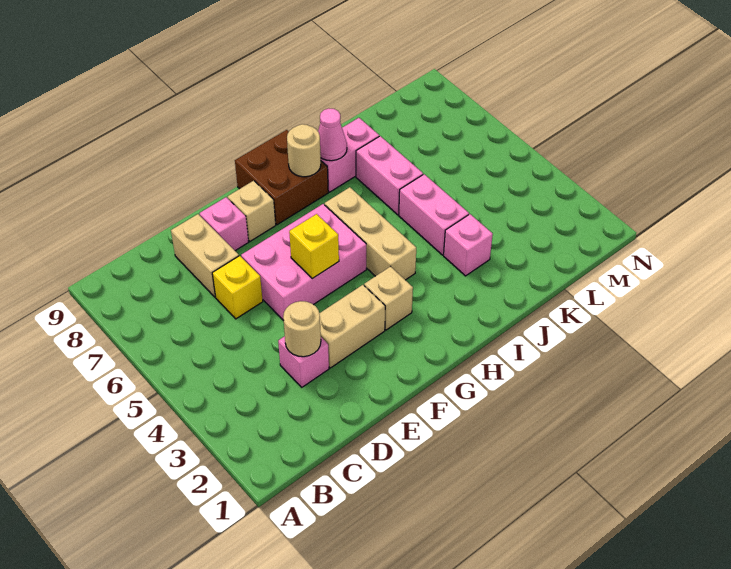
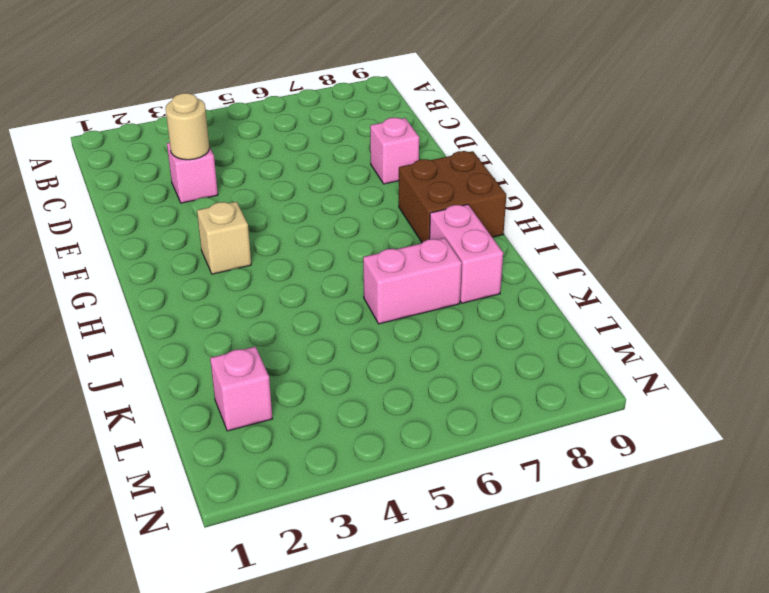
pink 1x1 brick [210,347,272,431] -> pink 1x1 brick moved to [444,214,493,276]
none -> yellow 1x1 brick [212,256,263,319]
none -> tan 1x2 brick [171,214,239,297]
none -> tan 1x2 brick [319,285,385,368]

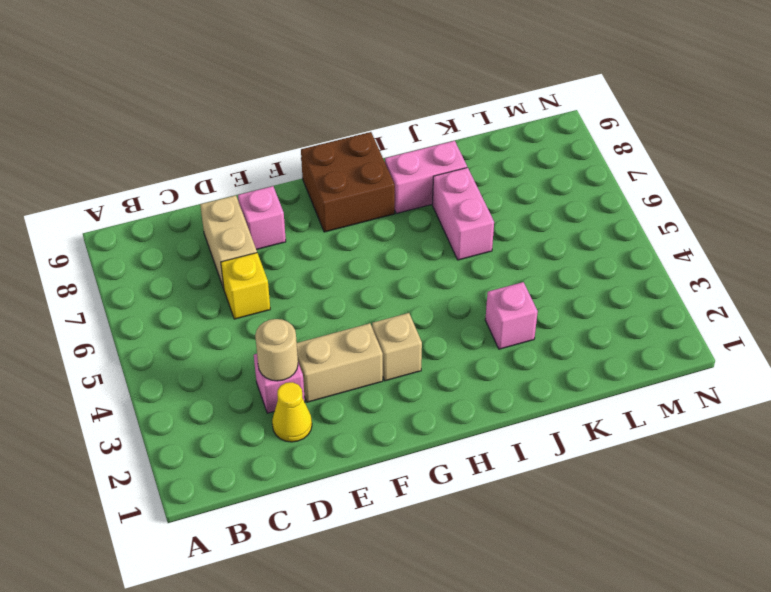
yellow 1x1 cone [272,382,312,442] -> none
none -> pink 2x3 brick [241,204,366,321]
none -> tan 1x1 brick [228,181,276,241]
none -> tan 1x3 brick [325,187,416,280]

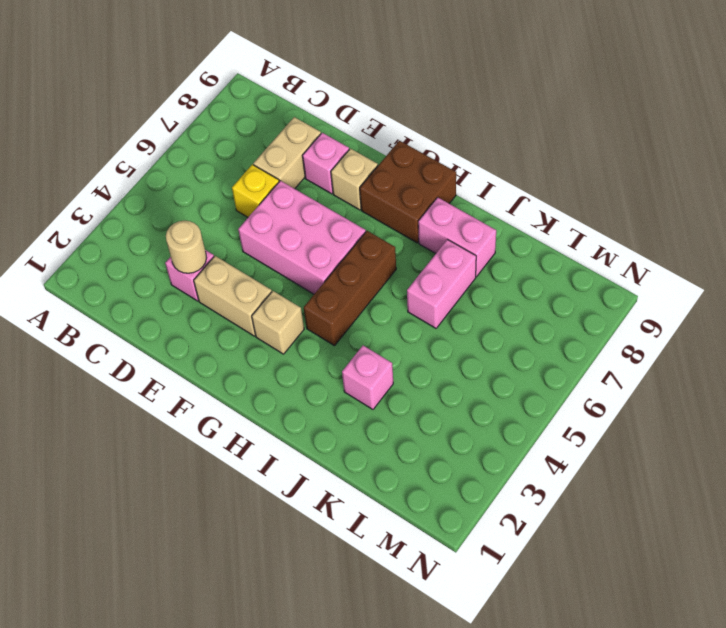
brown 1x3 brick [304,231,396,346] -> tan 1x3 brick [325,187,416,280]
none -> pink 1x2 brick [399,174,469,255]
none -> yellow 1x1 brick [289,214,339,279]
none -> tan 1x1 round brick [287,124,321,177]

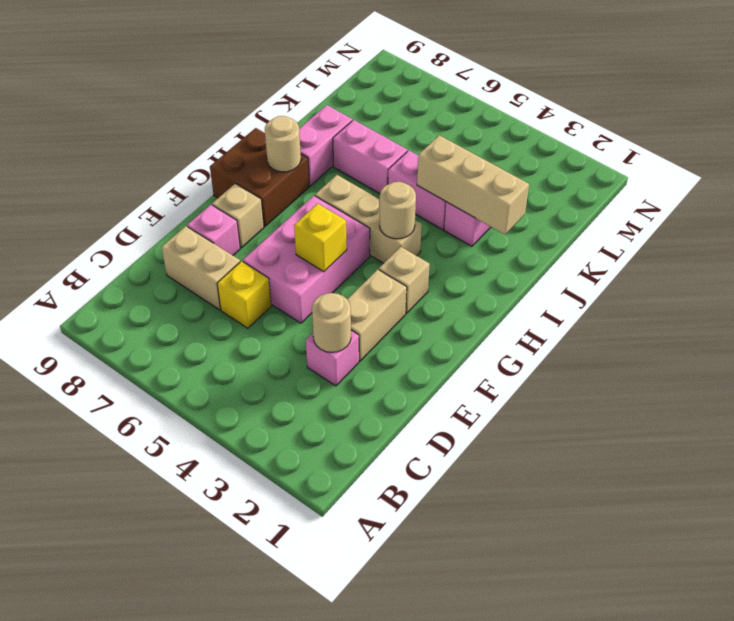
tan 1x1 round brick [380,182,416,239] -> none
tan 1x3 brick [417,135,529,235] -> none
none -> pink 1x1 cone [318,108,347,161]

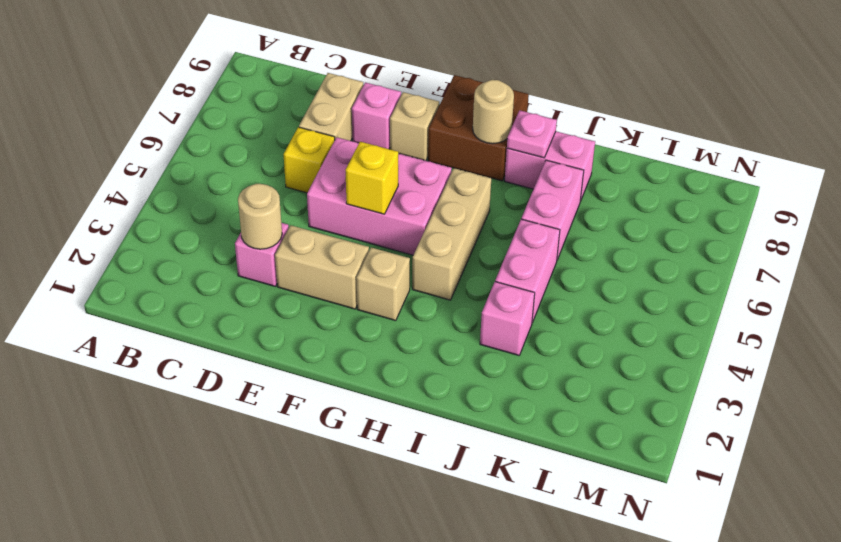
pink 1x1 plate [507,110,557,158] -> pink 1x1 cone [318,108,347,161]

